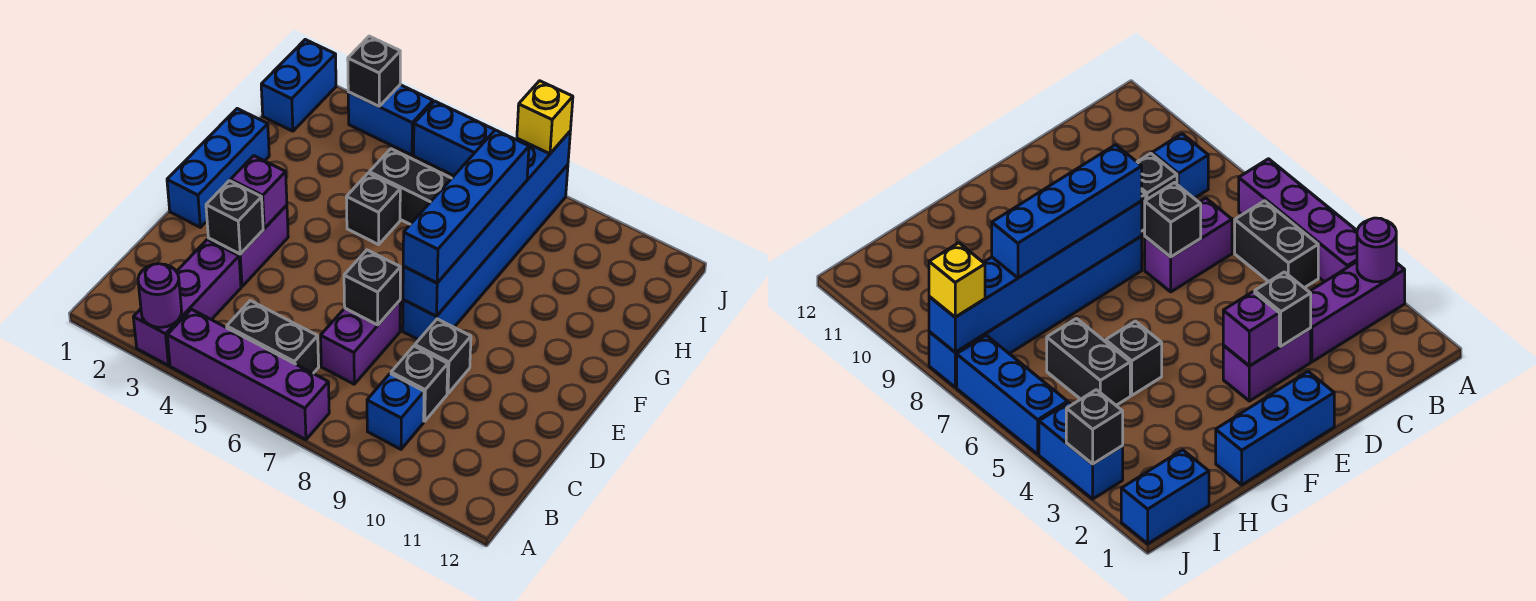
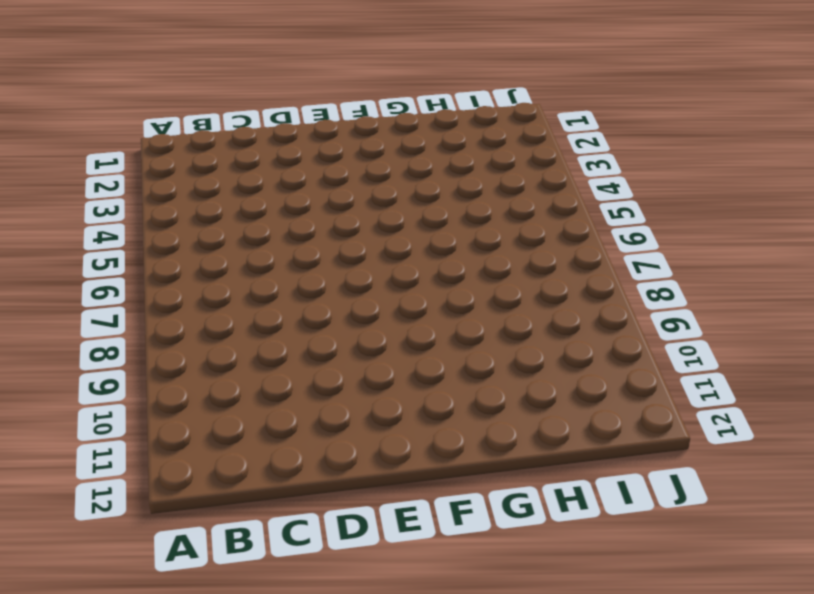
none -> purple 1x3 brick [133,240,241,365]
none -> purple 1x4 brick [167,309,329,440]
none -> black 1x2 brick [227,301,319,373]

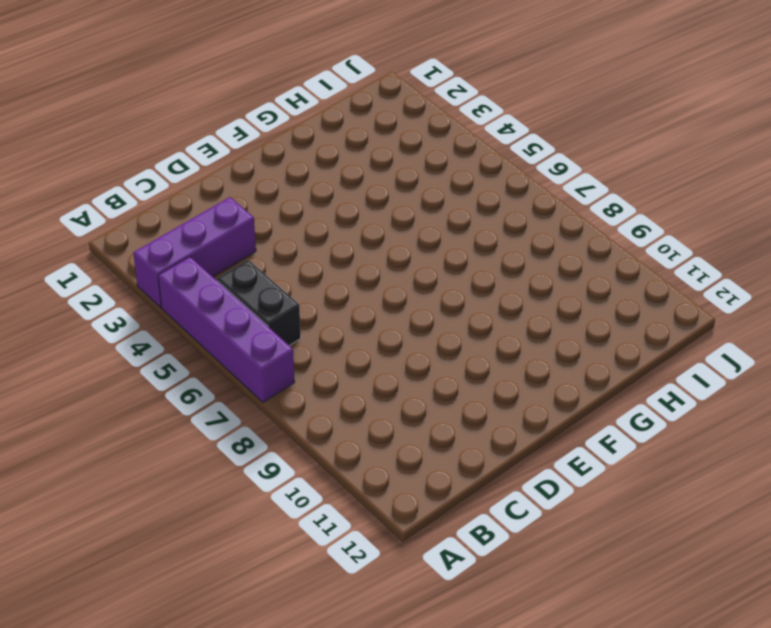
none -> blue 1x1 brick [367,374,424,449]
none -> purple 1x2 brick [321,301,400,384]
none -> black 1x1 brick [391,346,448,421]

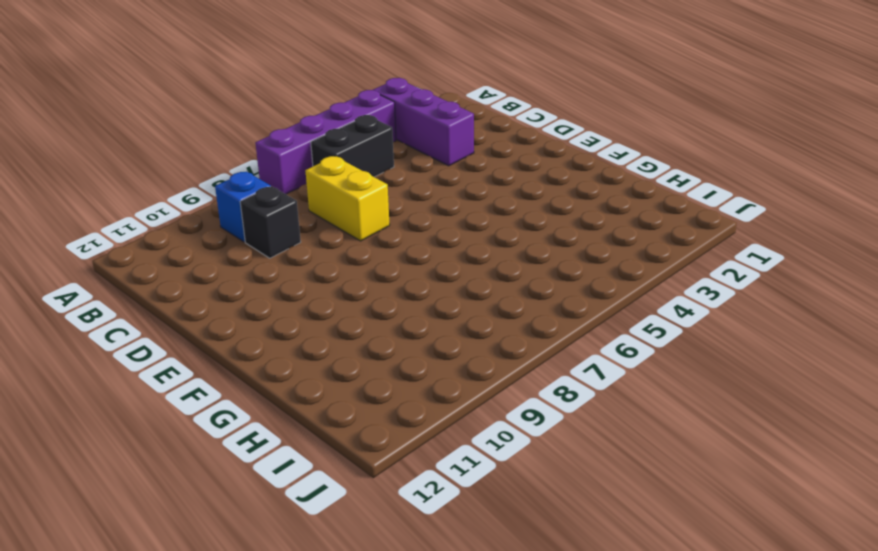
yellow 1x2 brick [305,156,390,241] -> purple 1x2 brick [321,301,400,384]
none -> purple 1x2 brick [208,205,288,286]
none -> black 1x1 brick [415,319,471,394]
none -> blue 1x3 brick [167,109,269,227]

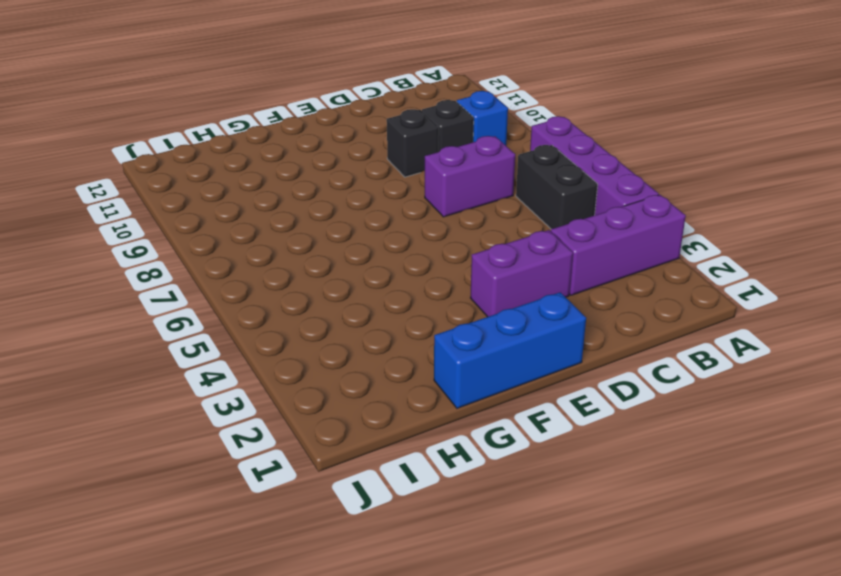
none -> blue 1x6 brick [403,165,568,340]
none -> black 1x1 brick [346,173,400,245]
none -> black 1x2 brick [369,149,452,224]

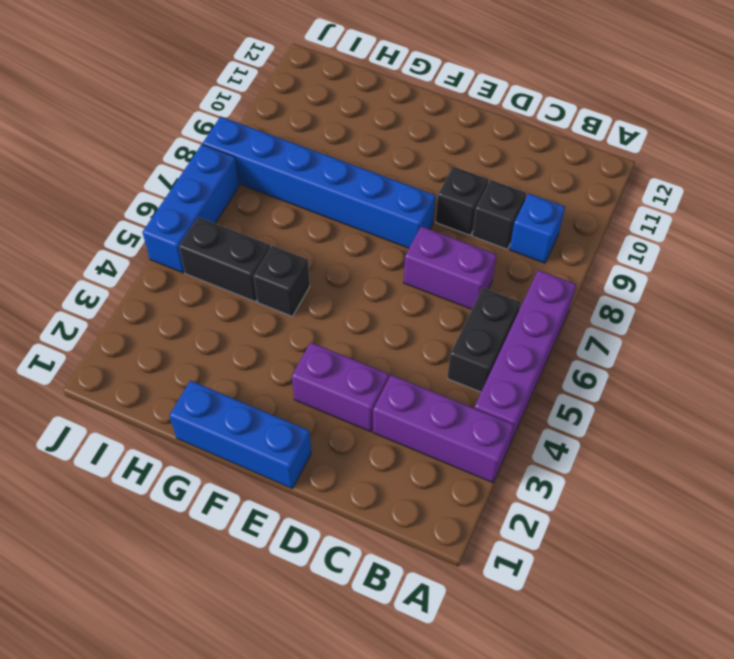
black 1x2 brick [179,217,270,302] -> black 1x2 brick turned to [369,149,452,224]
none -> blue 1x2 brick [261,40,336,131]
none -> blue 1x2 brick [348,85,433,155]
none -> purple 1x1 round brick [138,264,182,327]

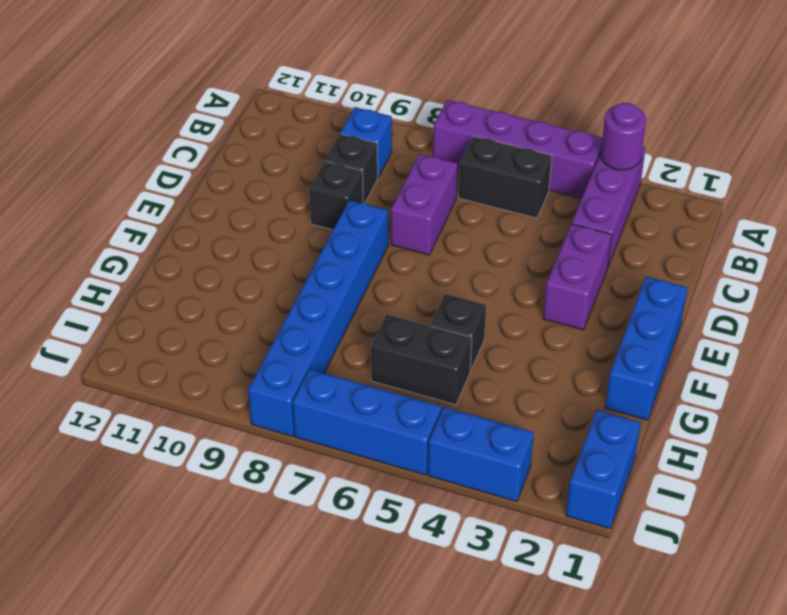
none -> black 1x1 brick [206,181,263,254]
none -> black 1x1 brick [344,250,400,325]
none -> purple 1x1 brick [231,156,287,228]

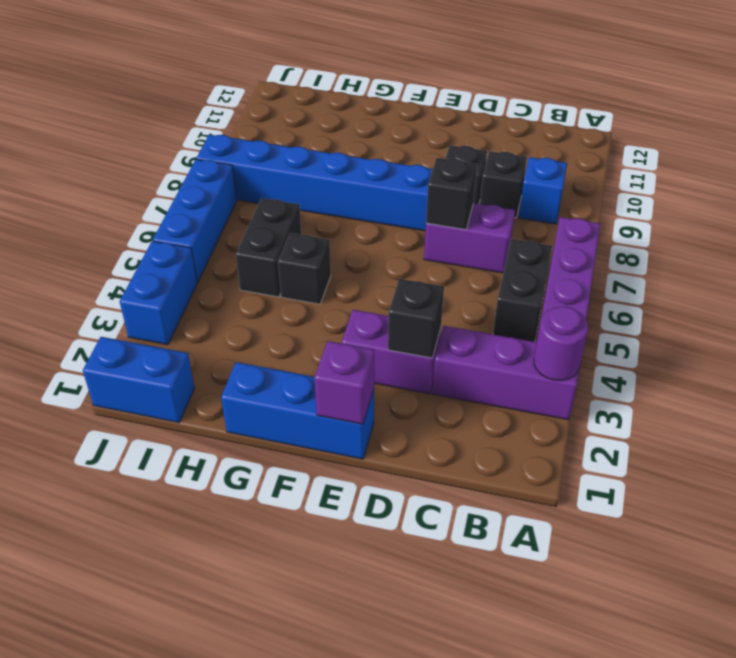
purple 1x1 brick [315,341,374,424] -> purple 1x1 brick moved to [231,156,287,228]
none -> blue 1x6 brick [403,132,570,316]
none -> black 1x1 brick [348,36,400,106]
none -> blue 1x4 brick [403,130,529,283]

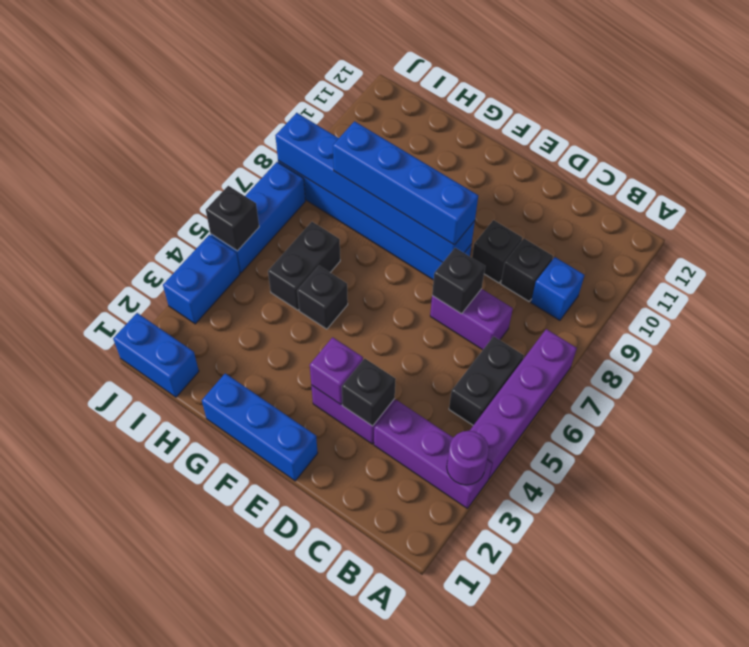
black 1x1 brick [206,186,259,251] -> black 1x1 brick moved to [348,36,400,106]
none -> yellow 1x1 brick [517,81,573,154]

